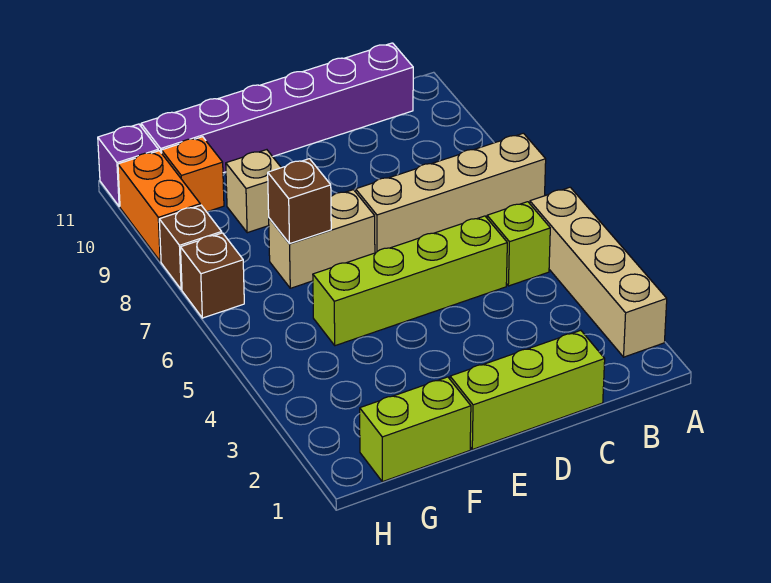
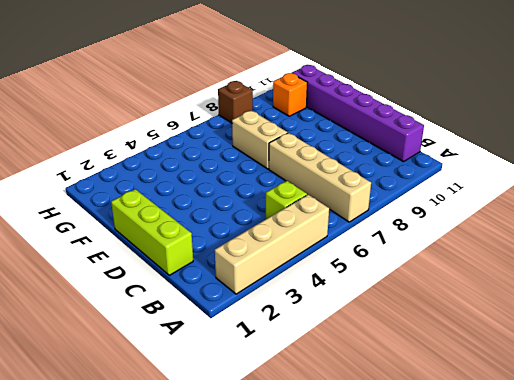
none -> lime 1x4 brick [313,216,507,346]
none -> lime 1x2 brick [360,377,471,482]
none -> tan 1x1 brick [226,150,281,233]

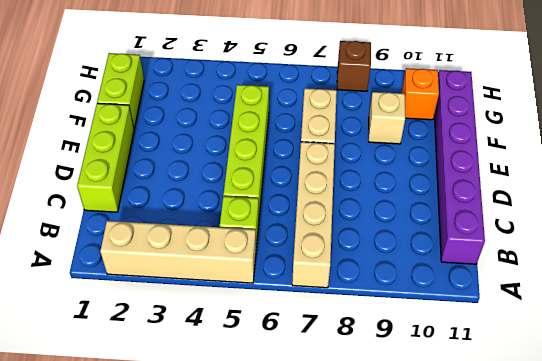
none -> brown 1x1 brick [181,233,244,318]
none -> orange 1x2 brick [118,151,200,261]
none -> purple 1x1 brick [98,124,159,207]

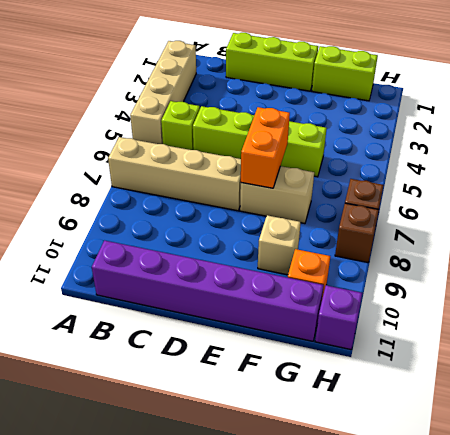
orange 1x2 brick [241,107,290,188] -> orange 1x2 brick moved to [118,151,200,261]
none -> brown 1x1 brick [268,159,331,244]

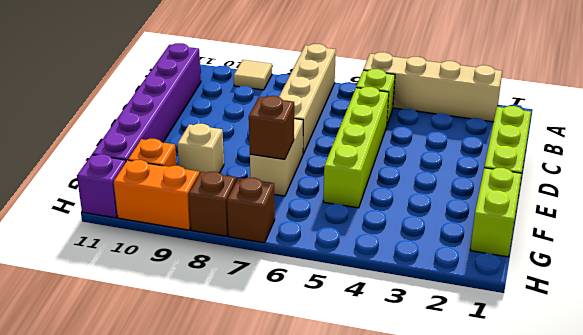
tan 1x1 tile [234,60,272,90] -> none

